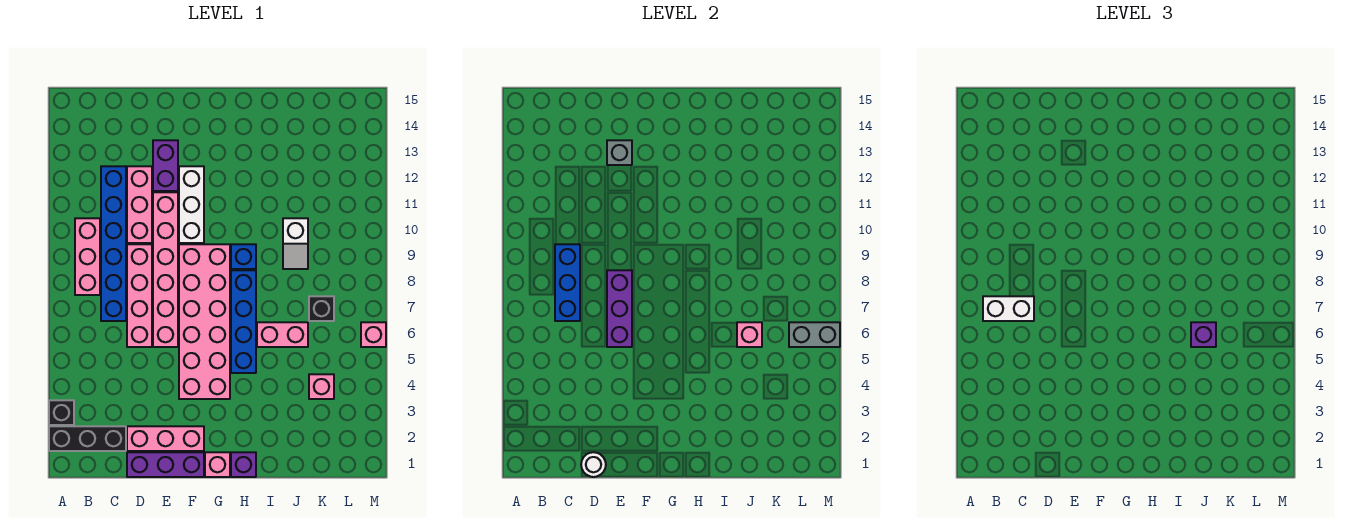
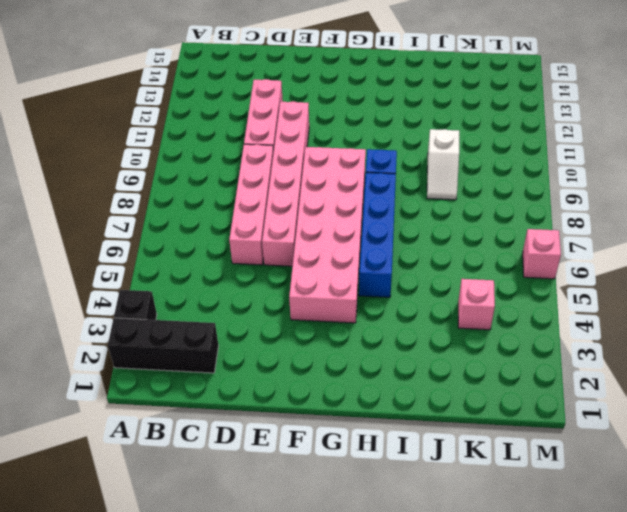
none -> pink 1x3 brick [75,218,100,295]
none -> blue 1x6 brick [101,166,126,321]
none -> purple 1x3 brick [127,452,204,477]

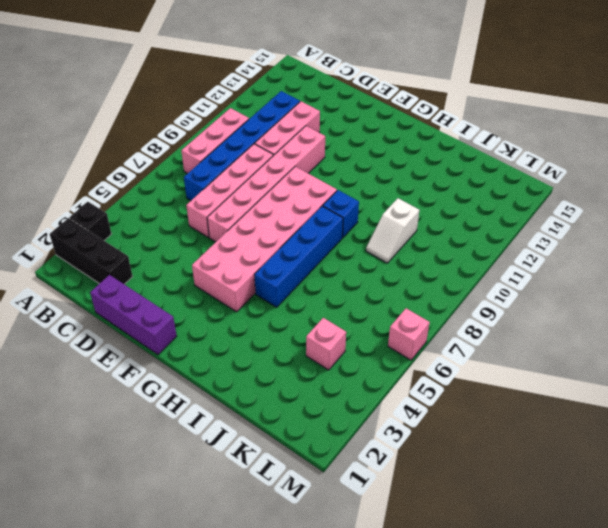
none -> pink 1x3 brick [127,426,204,451]
none -> purple 1x2 brick [153,140,178,191]
none -> white 1x3 brick [179,166,204,243]

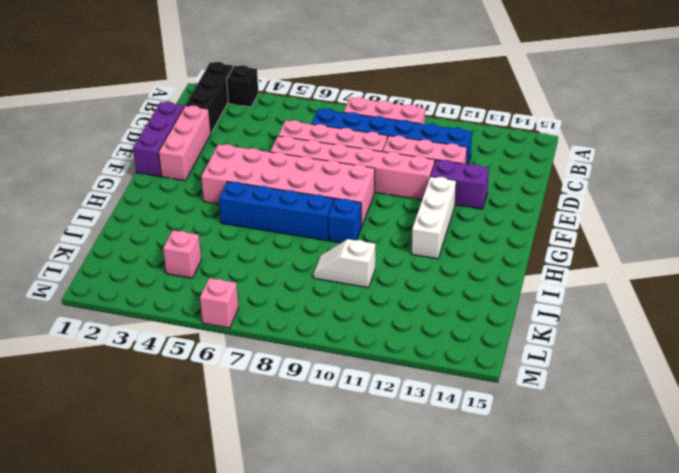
white 1x3 brick [412,176,456,259] -> white 1x3 brick turned to [179,166,204,243]
none -> pink 1x1 brick [205,452,230,477]
none -> purple 1x1 brick [231,452,256,477]
none -> pink 1x2 brick [257,322,308,347]

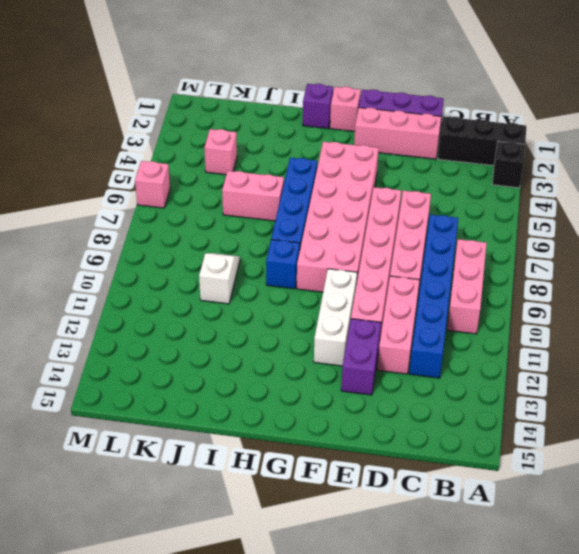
none -> black 1x1 brick [309,296,334,321]
none -> blue 1x3 brick [555,244,580,321]
none -> white 1x1 round brick [581,452,606,477]

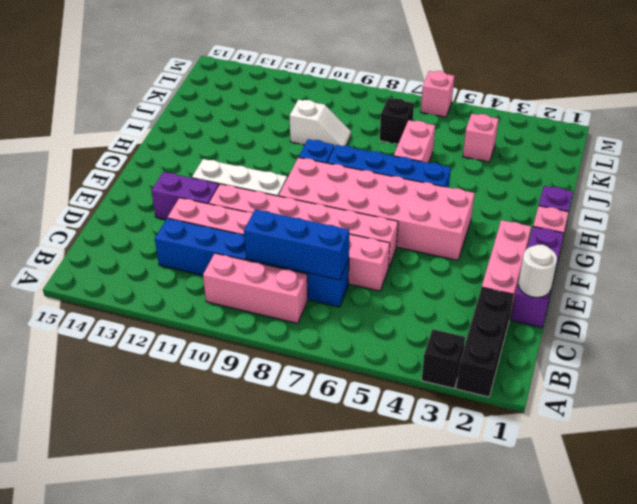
none -> purple 1x3 brick [607,270,632,347]
none -> grey 1x1 brick [607,140,632,165]
none -> pink 1x1 brick [737,322,762,347]

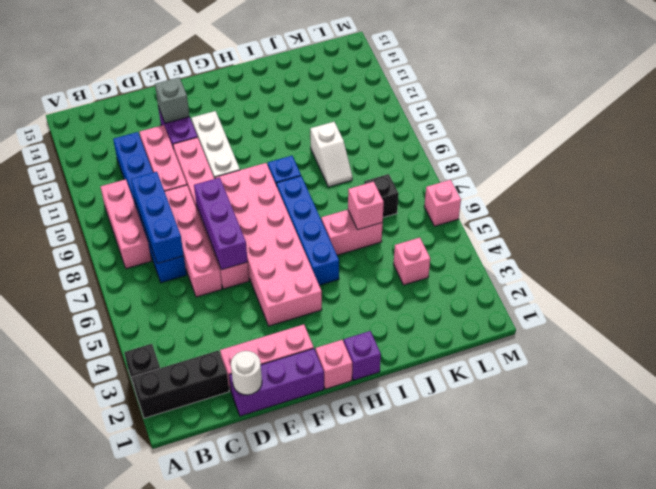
none -> grey 1x2 brick [789,322,840,347]
none -> white 1x2 brick [983,296,1034,321]
none -> purple 1x1 brick [1191,322,1216,347]

